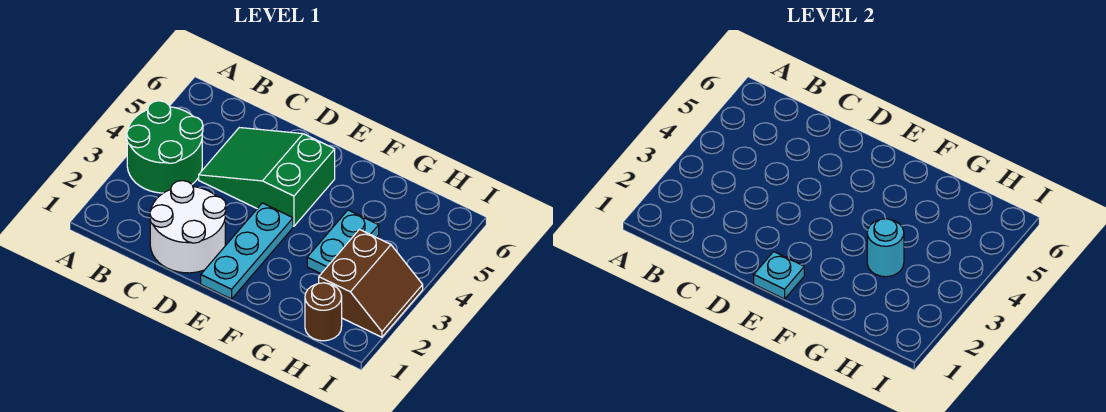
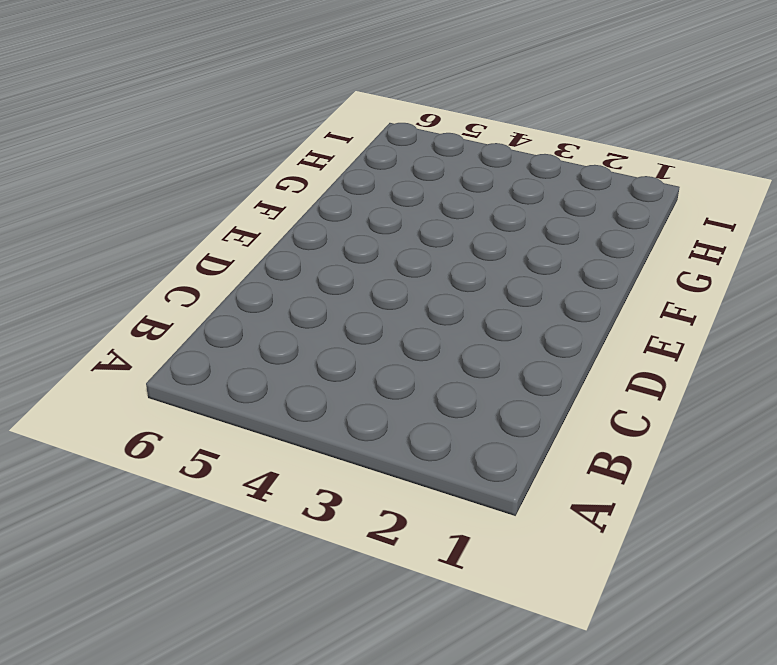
none -> green 2x2 round brick [127,101,203,193]
none -> white 2x2 round brick [150,181,226,273]

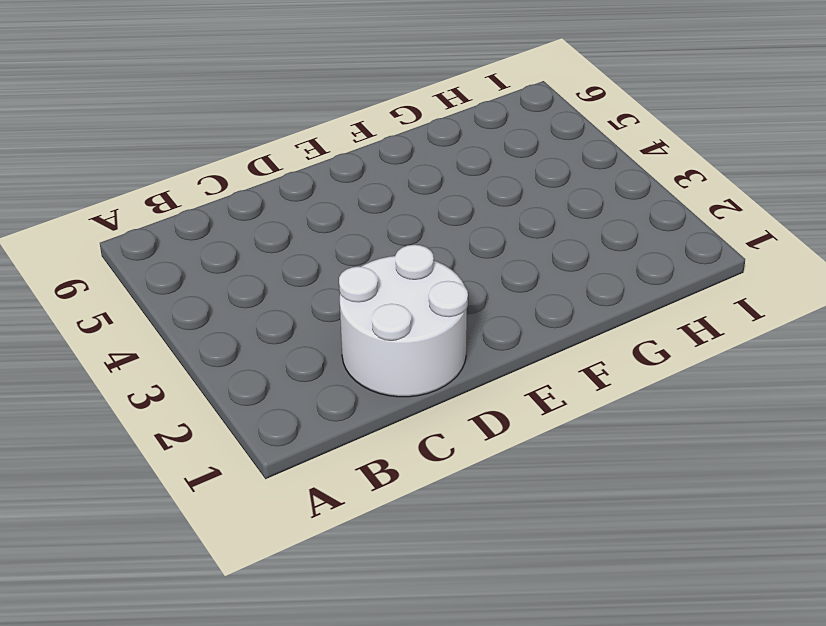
none -> green 2x2 round brick [127,101,203,193]
none -> green 2x3 slope [199,128,335,226]

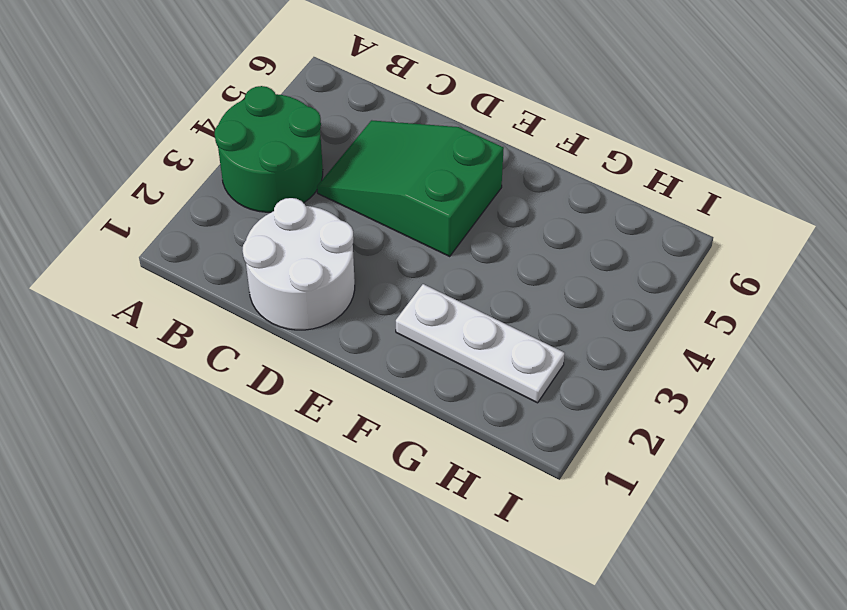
white 1x3 plate [396,284,565,403] -> brown 2x2 slope [319,230,423,337]
none -> cyan 1x3 plate [201,203,293,299]
none -> cyan 1x2 plate [307,210,379,274]

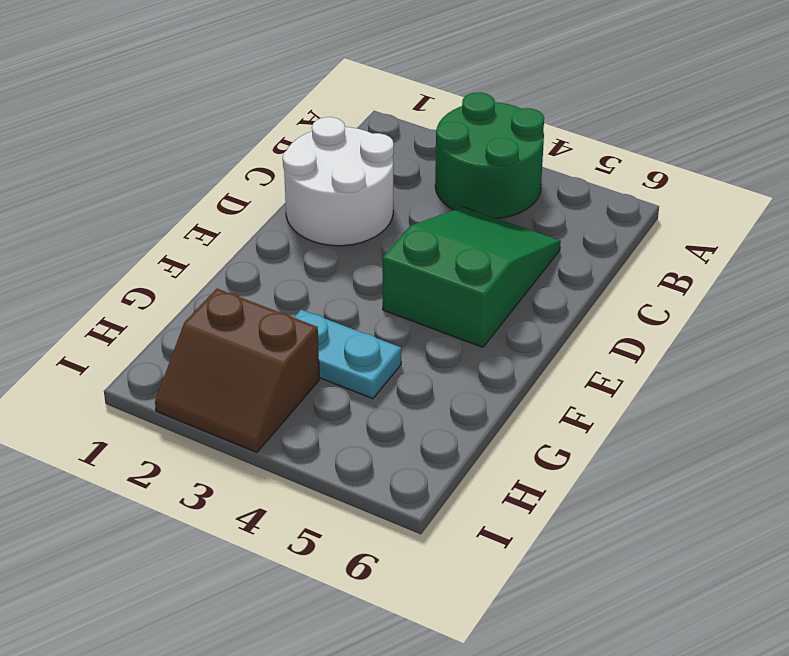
none -> cyan 1x3 plate [201,203,293,299]
none -> brown 1x1 round brick [305,283,342,341]

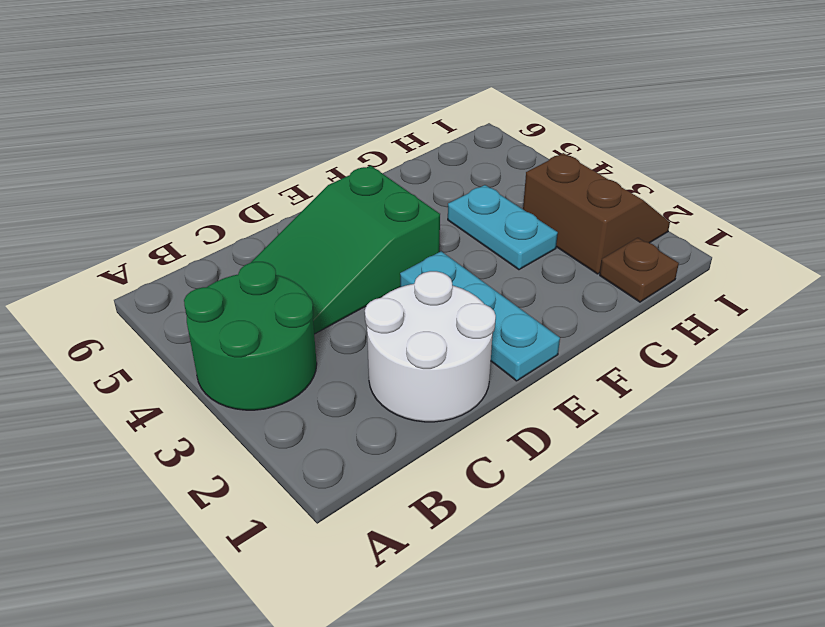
brown 1x1 plate [600,238,679,302] -> brown 1x1 round brick [305,283,342,341]
none -> cyan 1x1 plate [754,252,804,299]
none -> cyan 1x1 round brick [867,219,904,277]

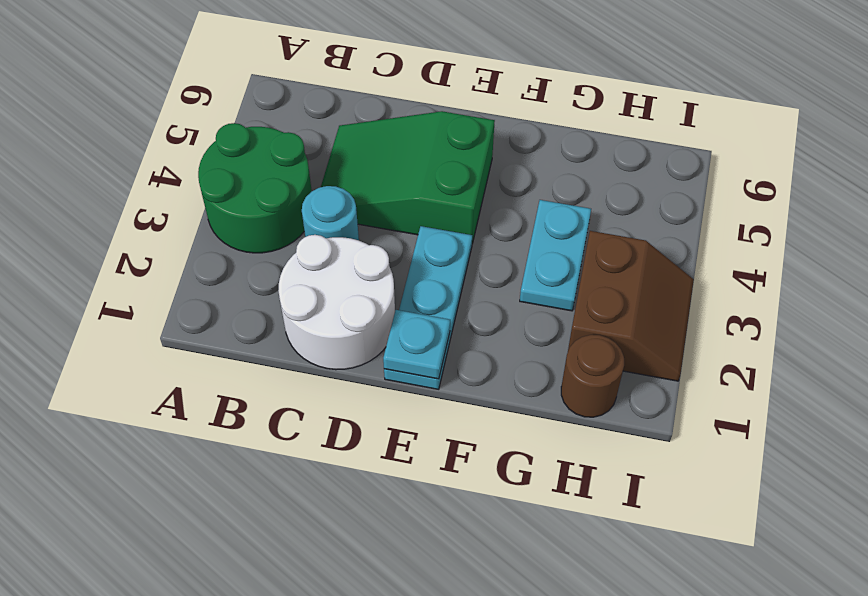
cyan 1x1 round brick [302,186,359,240] -> cyan 1x1 round brick moved to [867,219,904,277]

